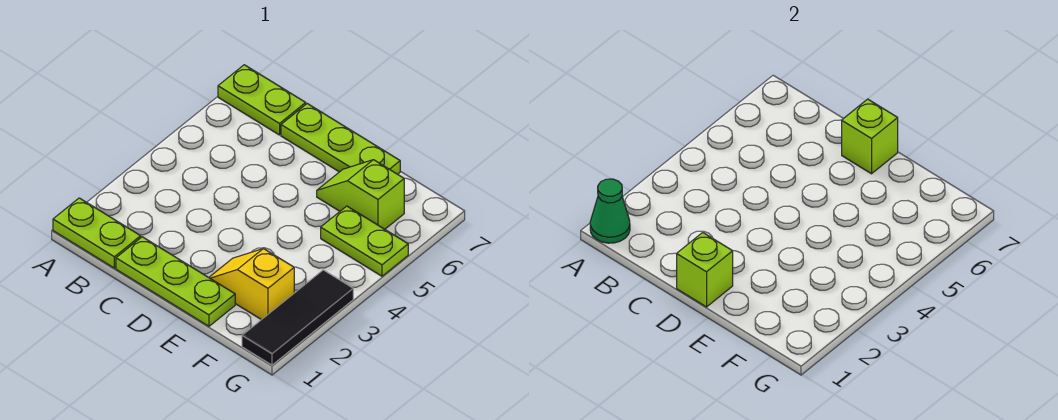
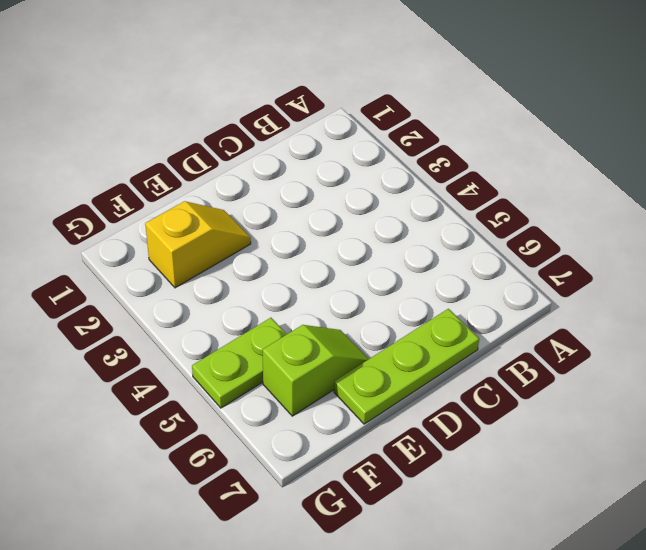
none -> lime 1x2 plate [53,198,141,268]
none -> lime 1x2 plate [218,65,306,135]

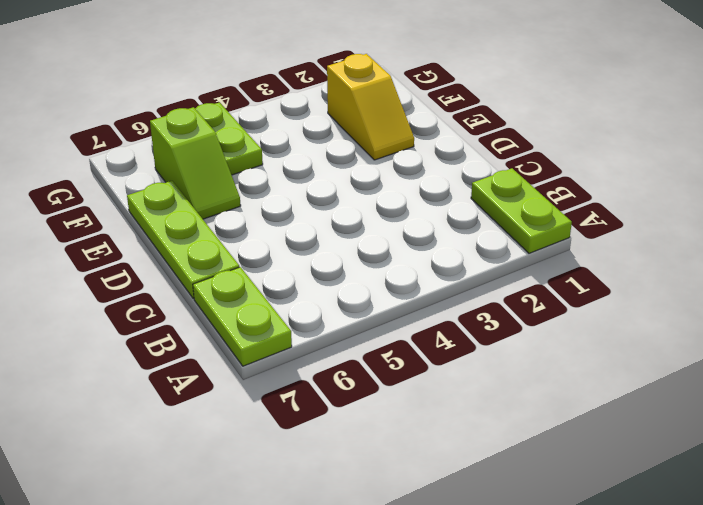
none -> lime 1x3 plate [116,237,235,326]
none -> black 1x3 tile [242,270,353,365]

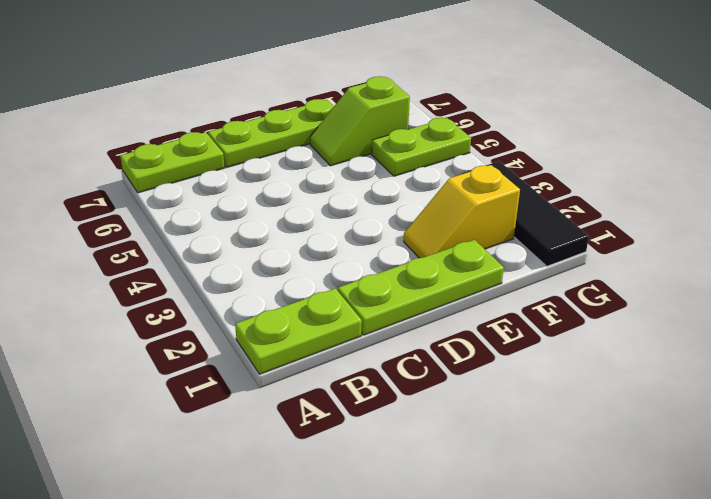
none -> green 1x1 cone [590,179,630,243]
none -> lime 1x1 brick [677,233,733,307]

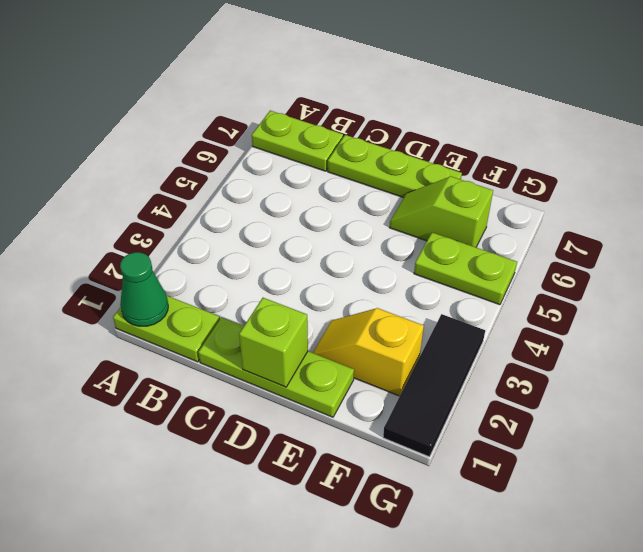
none -> lime 1x1 brick [842,99,898,174]

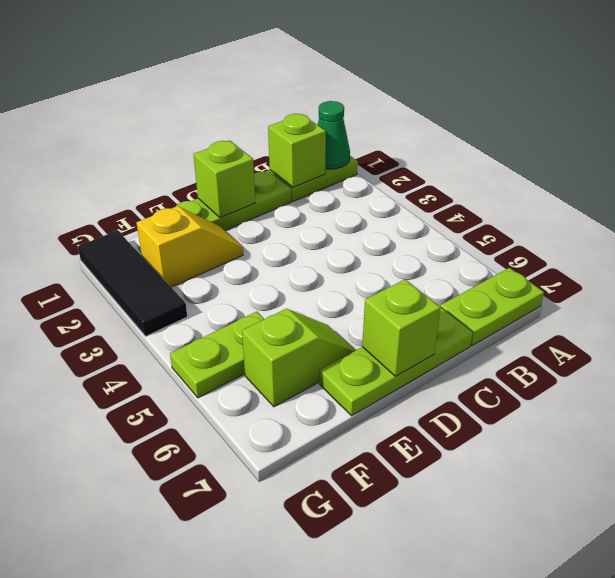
lime 1x1 brick [268,114,326,188] -> none

